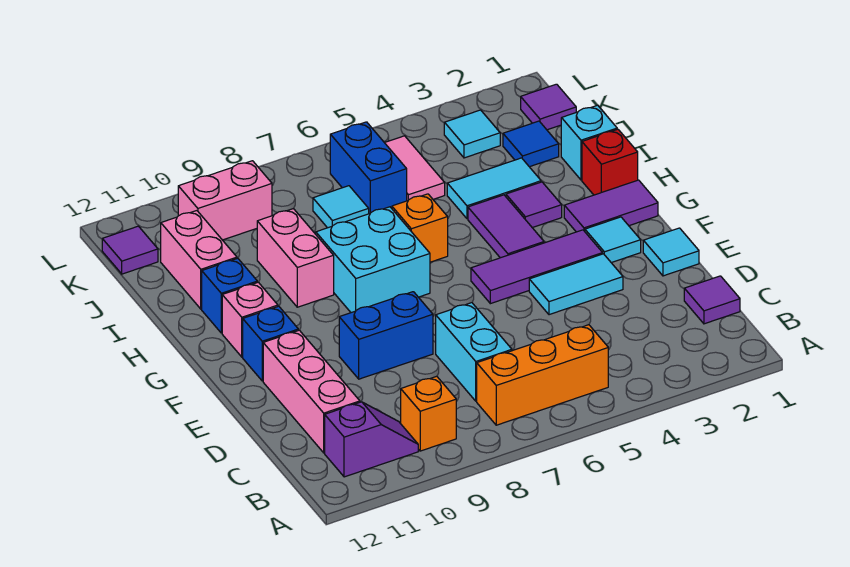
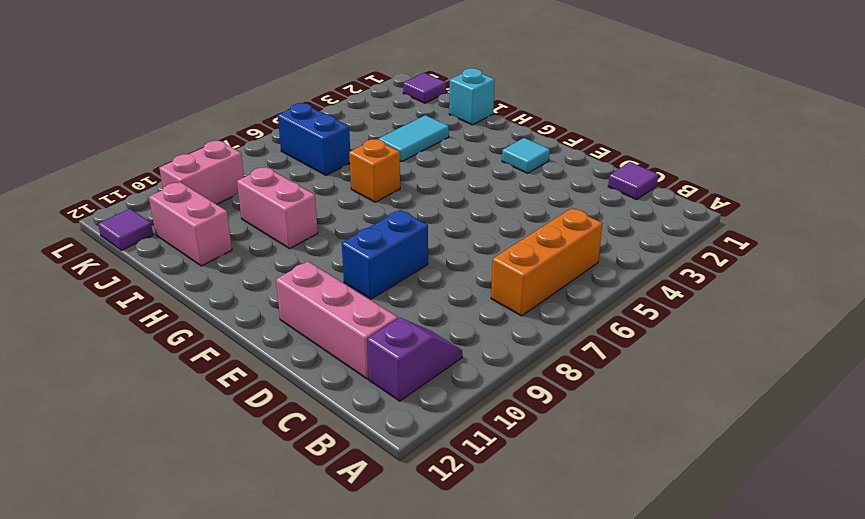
none -> orange 1x1 brick [401,376,456,451]
none -> cyan 1x2 brick [436,303,512,401]
none -> cyan 1x1 tile [643,228,699,276]
none -> cyan 1x2 tile [529,254,623,315]

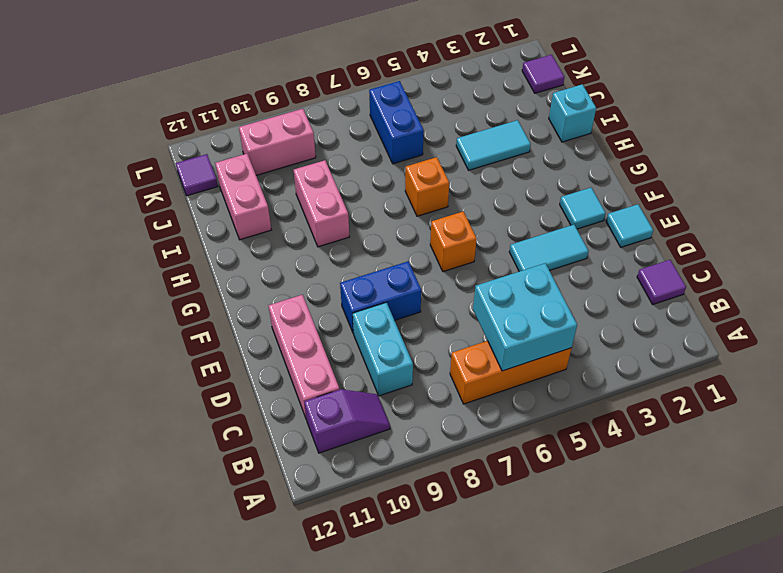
cyan 2x2 brick [473,263,577,371] -> cyan 2x2 brick moved to [316,207,430,313]
cyan 1x2 brick [353,302,413,396] -> cyan 1x2 brick moved to [436,303,512,401]
orange 1x1 brick [430,212,477,272] -> orange 1x1 brick moved to [401,376,456,451]
none -> purple 1x3 tile [471,230,603,304]
none -> blue 1x1 brick [243,306,298,381]
none -> purple 1x2 tile [564,180,658,232]
none -> purple 1x2 tile [468,195,544,258]

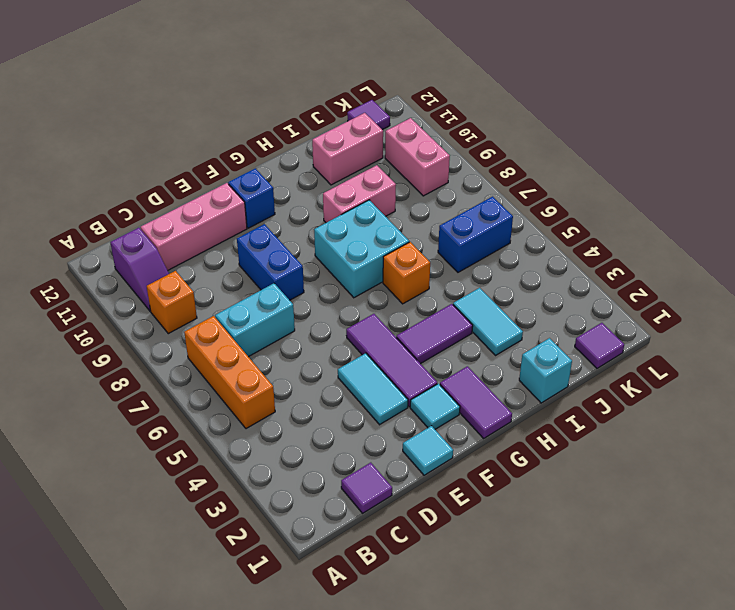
none -> pink 1x1 brick [222,282,278,357]
none -> red 1x1 brick [582,129,638,195]
none -> purple 1x1 tile [506,182,562,228]
none -> blue 1x1 brick [202,258,257,333]

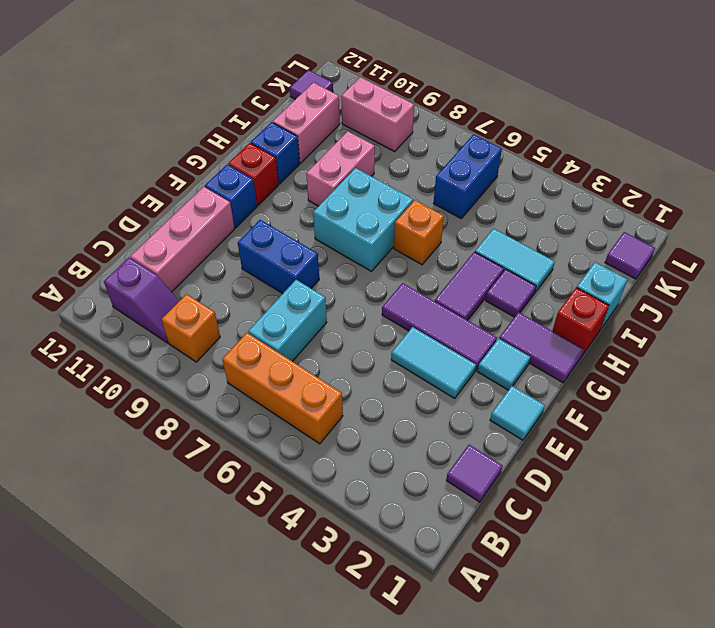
red 1x1 brick [228,143,279,205] -> pink 1x1 brick [222,282,278,357]
none -> blue 1x1 tile [503,121,559,167]
none -> pink 1x2 tile [385,136,445,201]
none -> cyan 1x1 tile [313,186,369,228]
none -> cyan 1x1 tile [444,110,500,158]

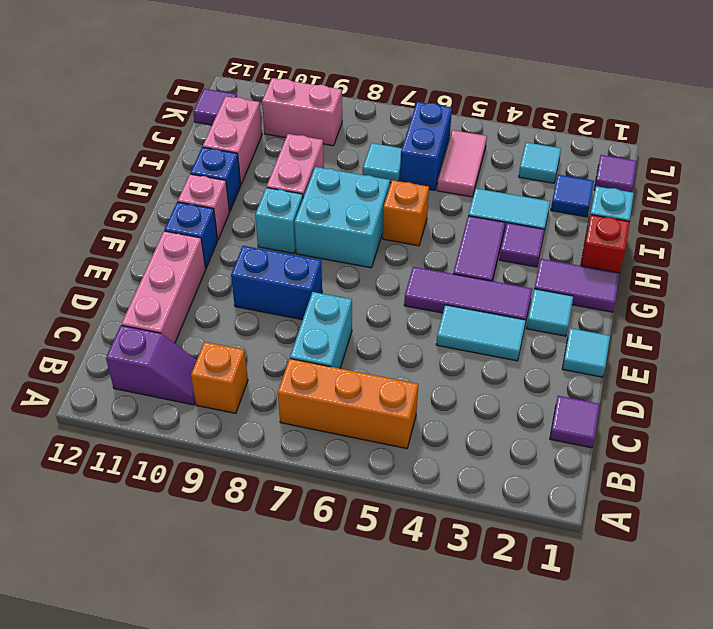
cyan 1x1 brick [255,188,303,253] -> none

